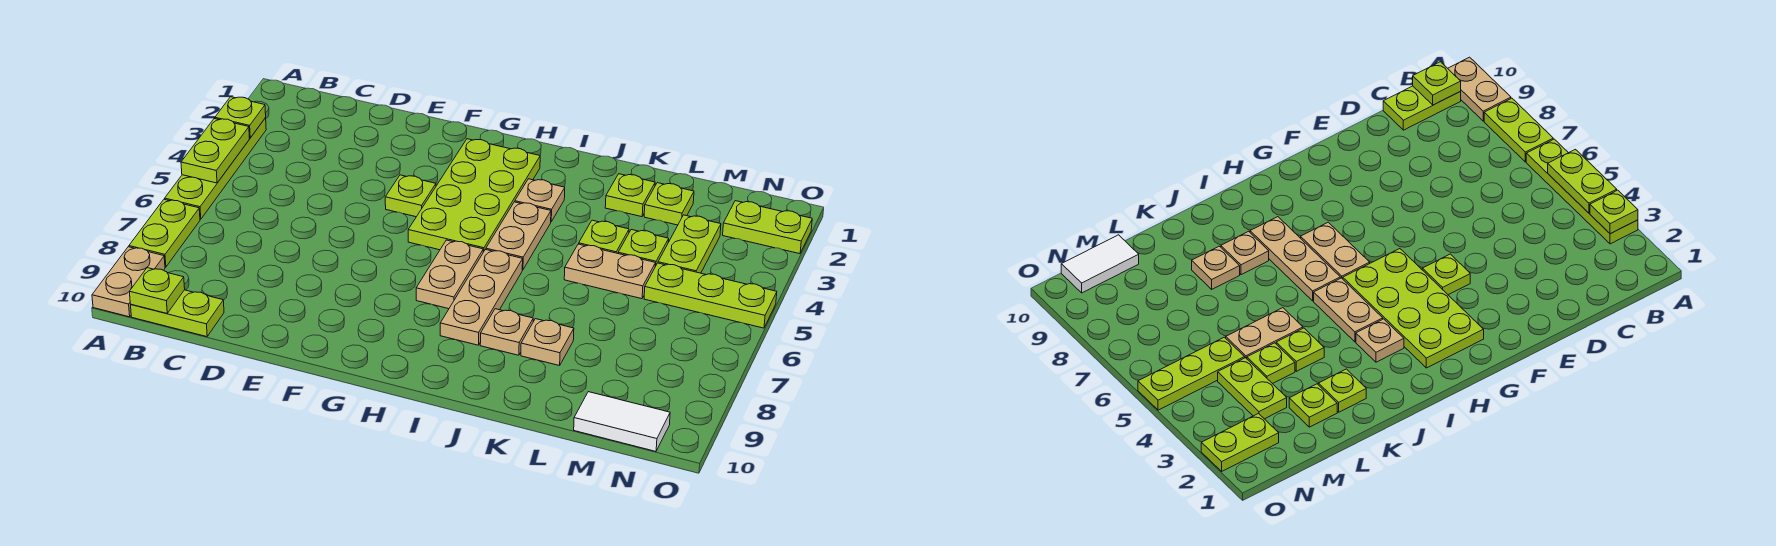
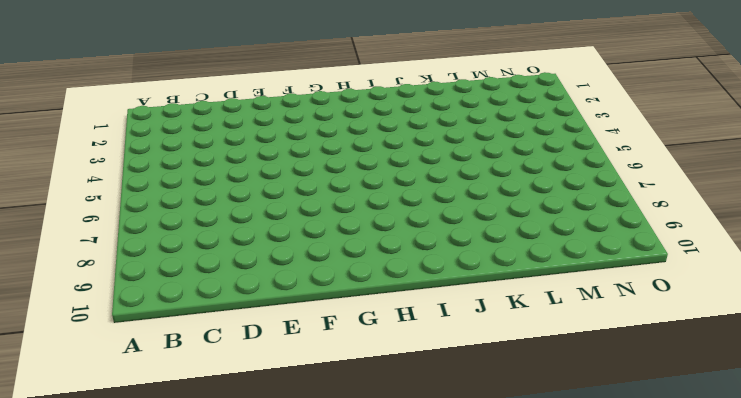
none -> lime 1x4 plate [165,118,266,219]
none -> lime 1x2 plate [129,199,200,267]
none -> tan 1x2 plate [92,247,165,317]

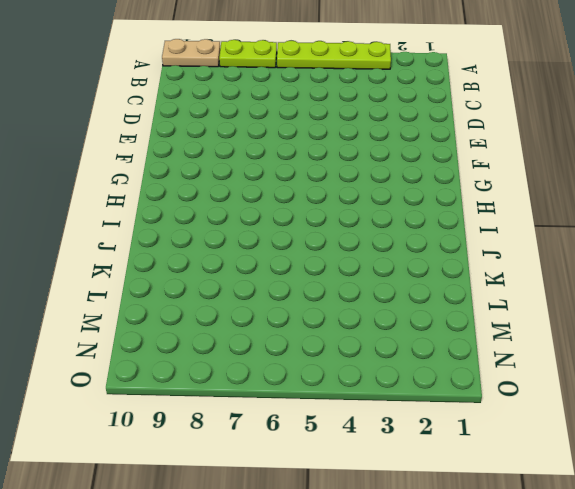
none -> lime 1x2 plate [131,290,224,337]
none -> lime 1x1 plate [385,175,436,217]
none -> lime 2x4 plate [408,139,540,252]

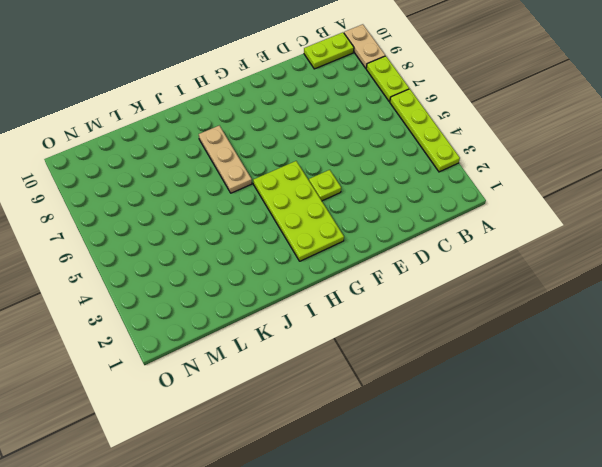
none -> tan 1x2 plate [416,240,483,309]
none -> tan 1x1 plate [515,179,565,222]
none -> tan 1x2 plate [486,202,551,270]

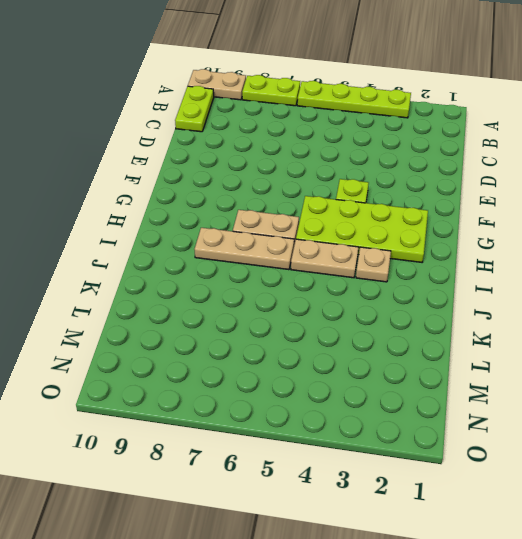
none -> tan 1x1 plate [480,309,533,355]
none -> lime 1x1 plate [605,174,655,217]
none -> lime 1x1 plate [579,220,629,253]

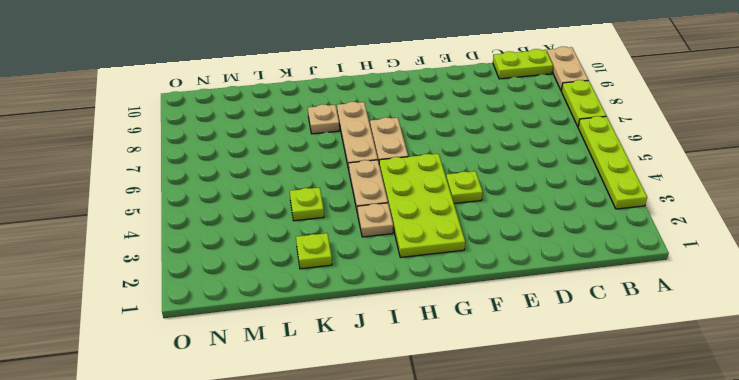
none -> tan 1x2 plate [564,244,656,299]
none -> tan 1x1 plate [521,319,574,366]
none -> lime 1x1 plate [644,183,694,225]

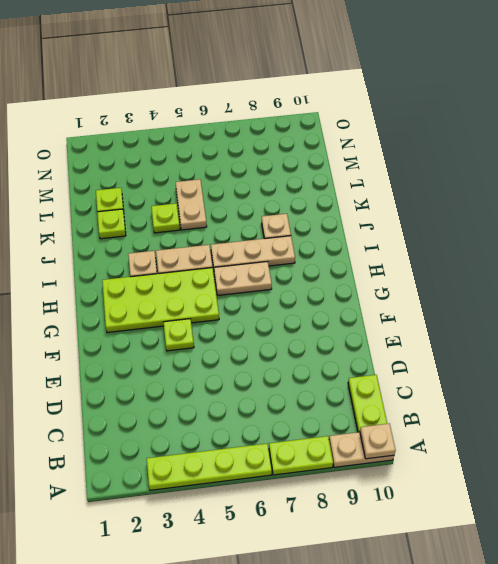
tan 1x1 plate [360,424,396,459] -> tan 1x1 plate moved to [521,319,574,366]
none -> lime 1x1 plate [618,230,669,266]
none -> lime 1x2 plate [658,215,721,273]
none -> lime 1x3 plate [644,263,777,328]

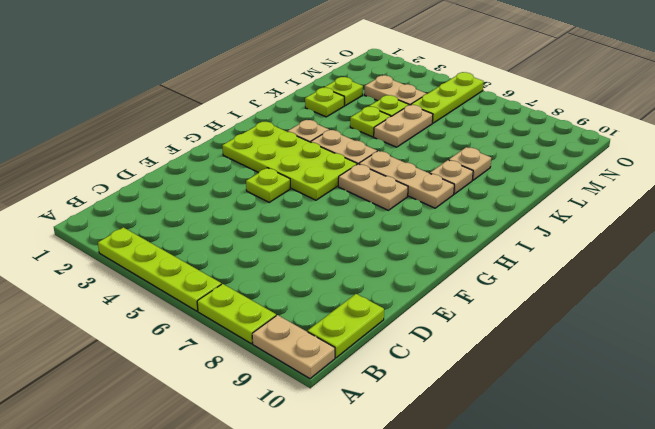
tan 1x2 plate [365,75,426,105] -> lime 1x2 plate [658,215,721,273]
none -> white 1x2 tile [574,392,670,451]
none -> lime 1x2 plate [723,201,812,254]
none -> lime 1x1 plate [215,97,266,138]

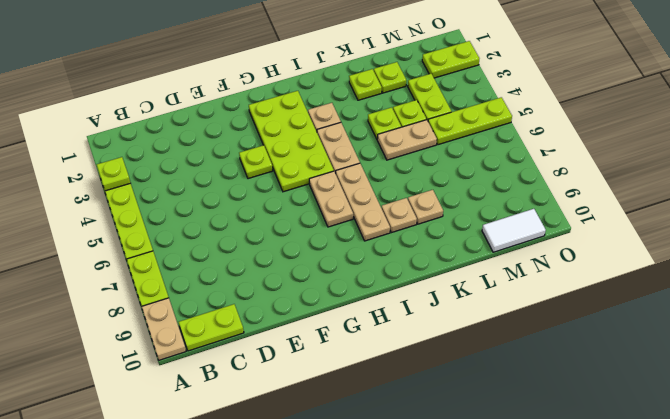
none -> lime 1x2 plate [181,119,249,183]
none -> lime 1x1 plate [129,268,185,313]

